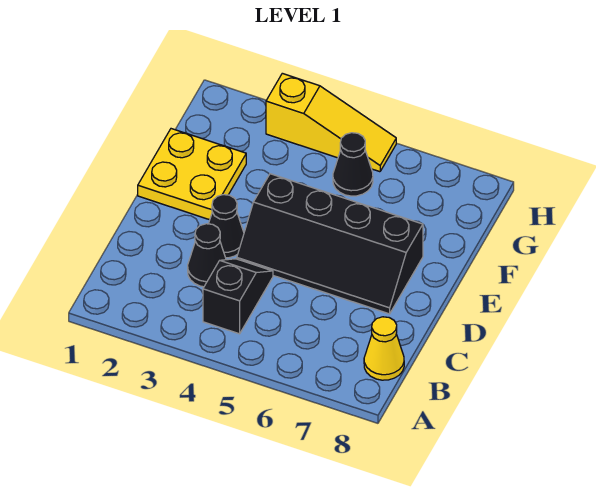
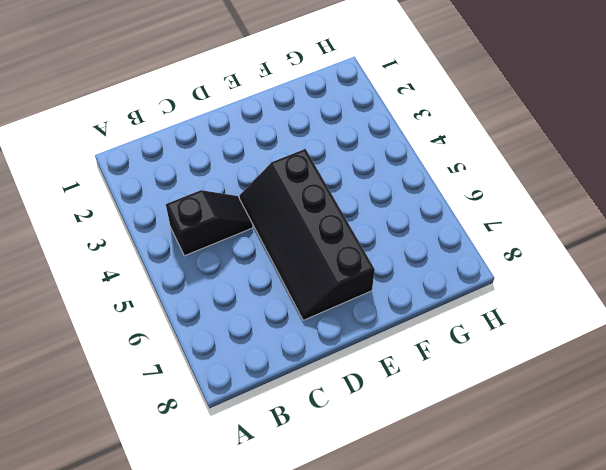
none -> yellow 1x1 cone [364,317,404,380]
none -> black 1x1 cone [188,224,226,287]

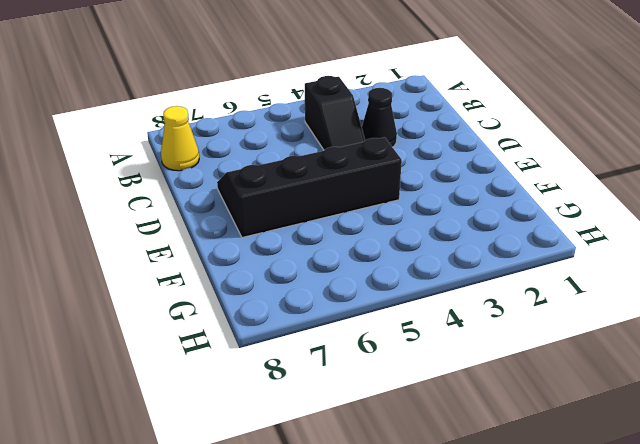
none -> black 1x1 cone [209,195,244,258]
none -> yellow 2x2 plate [138,129,246,220]

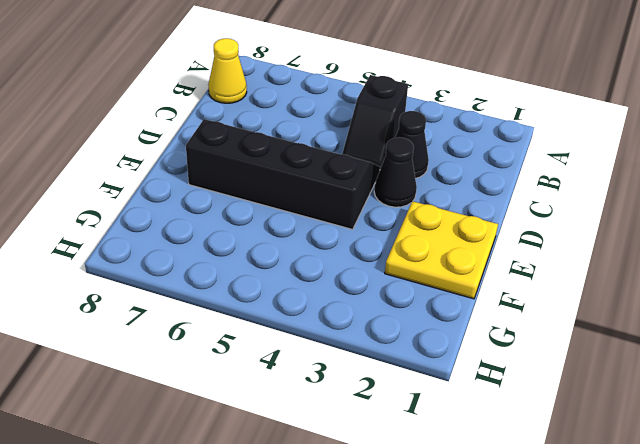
none -> black 1x1 cone [333,133,373,196]
none -> yellow 1x3 slope [266,73,396,172]

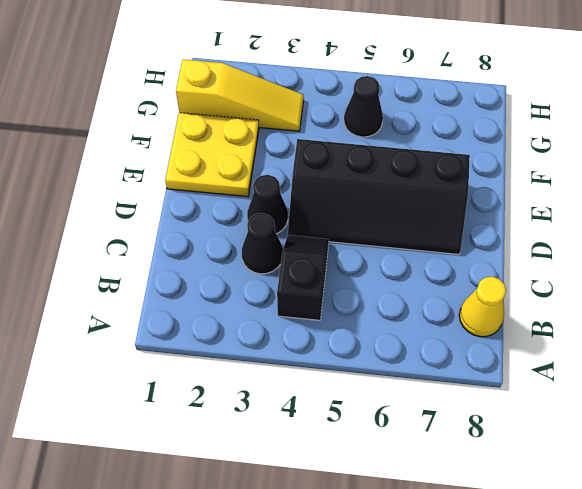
yellow 1x3 slope [176,59,304,131] -> yellow 1x3 slope moved to [266,73,396,172]

